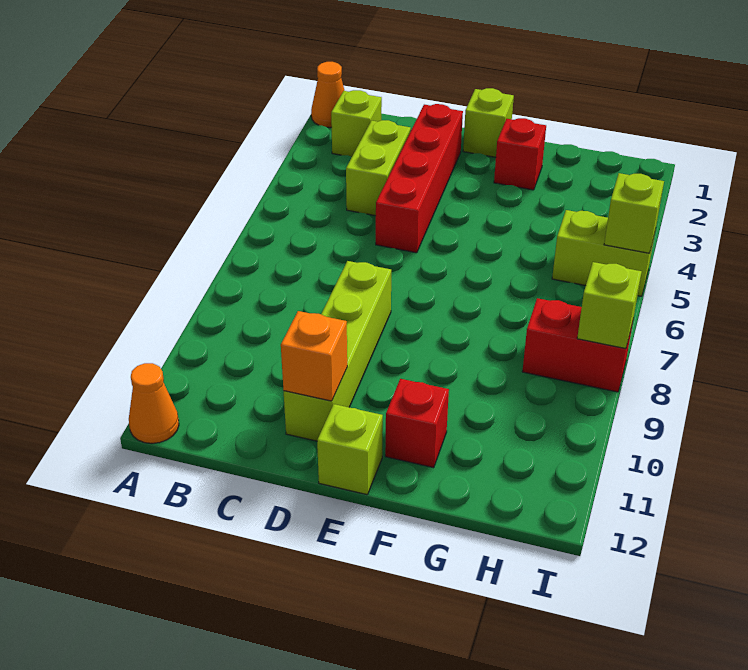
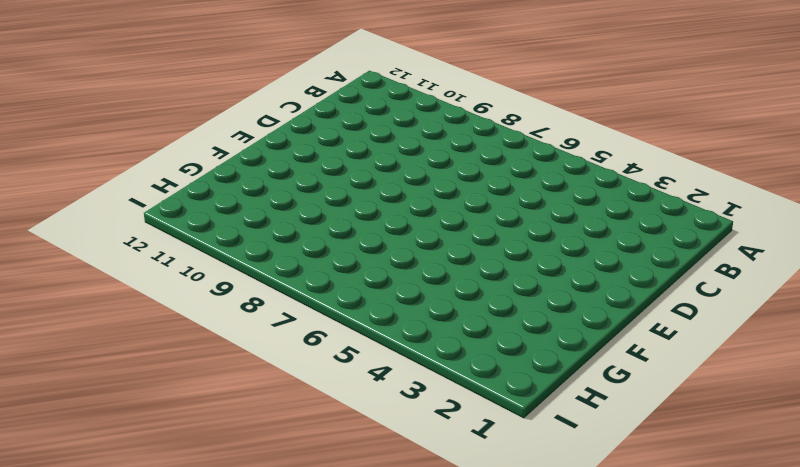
none -> orange 1x1 cone [311,62,345,128]
none -> orange 1x1 cone [129,363,179,443]
none -> lime 1x1 brick [331,90,382,157]

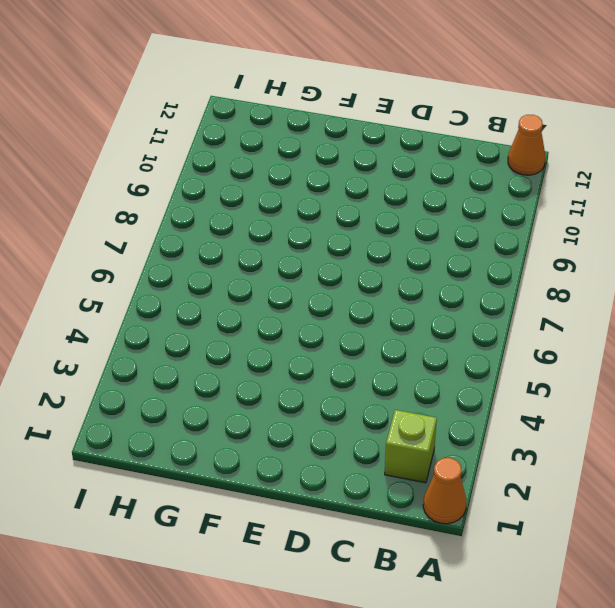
none -> lime 1x2 brick [346,120,411,216]
none -> red 1x4 brick [376,104,463,253]
none -> lime 1x4 brick [284,261,391,441]

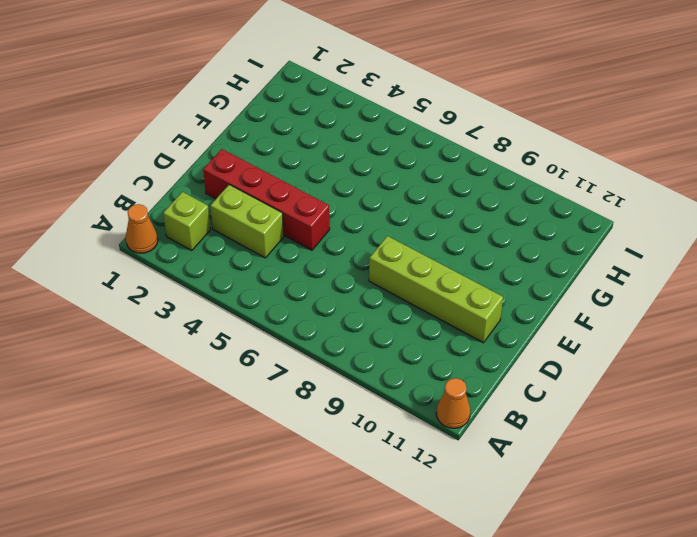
none -> lime 1x1 brick [463,88,514,157]
none -> lime 1x1 brick [317,404,383,495]
none -> red 1x1 brick [494,118,546,190]

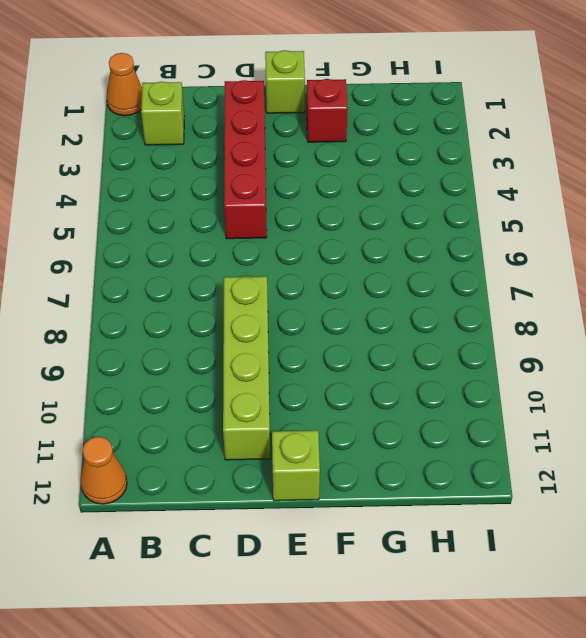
none -> lime 1x2 brick [346,120,411,216]
none -> red 1x1 brick [385,379,449,468]
none -> lime 1x2 brick [552,210,656,296]

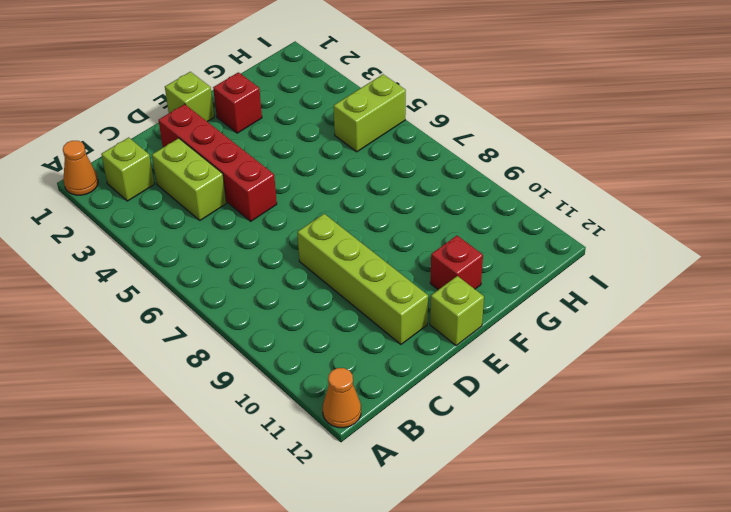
none -> red 1x2 brick [522,298,633,392]
none -> orange 1x1 brick [281,311,347,401]
none -> lime 1x1 brick [604,173,664,253]

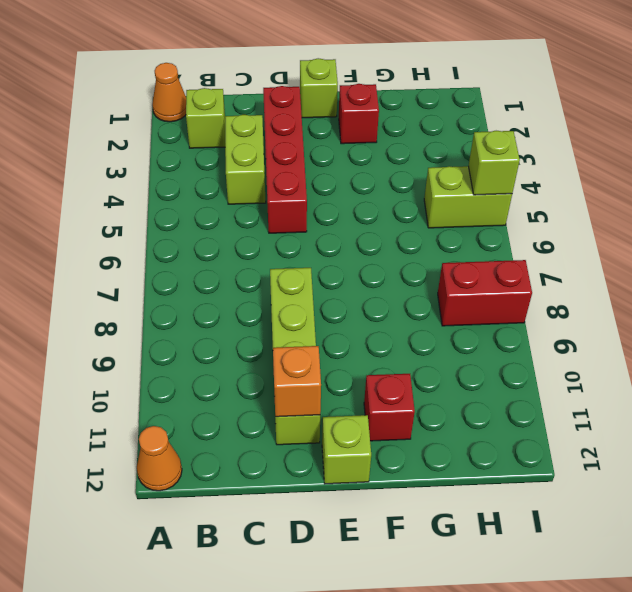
none -> lime 1x1 brick [577,262,642,349]

